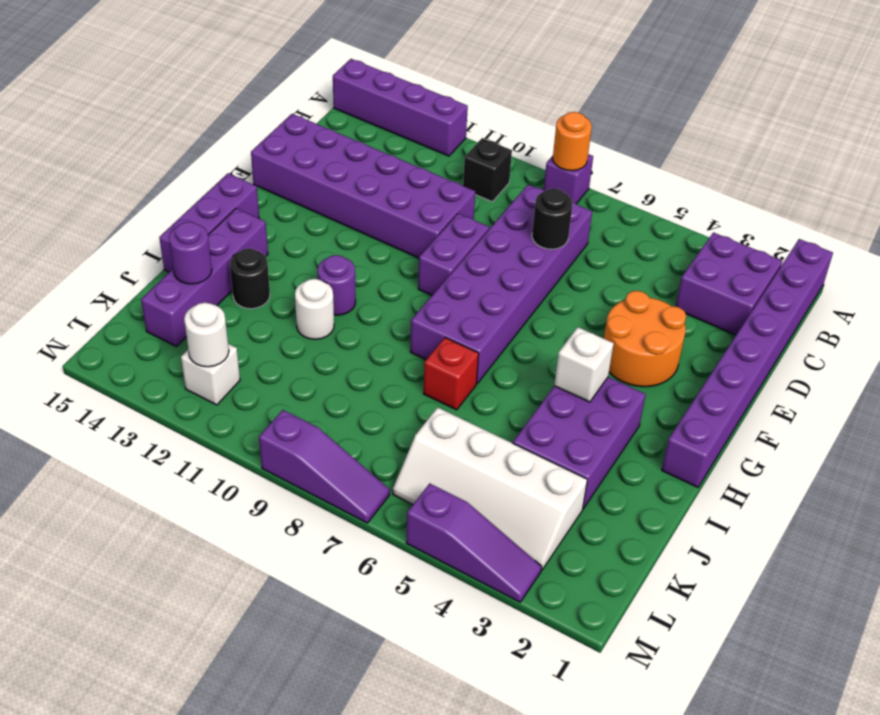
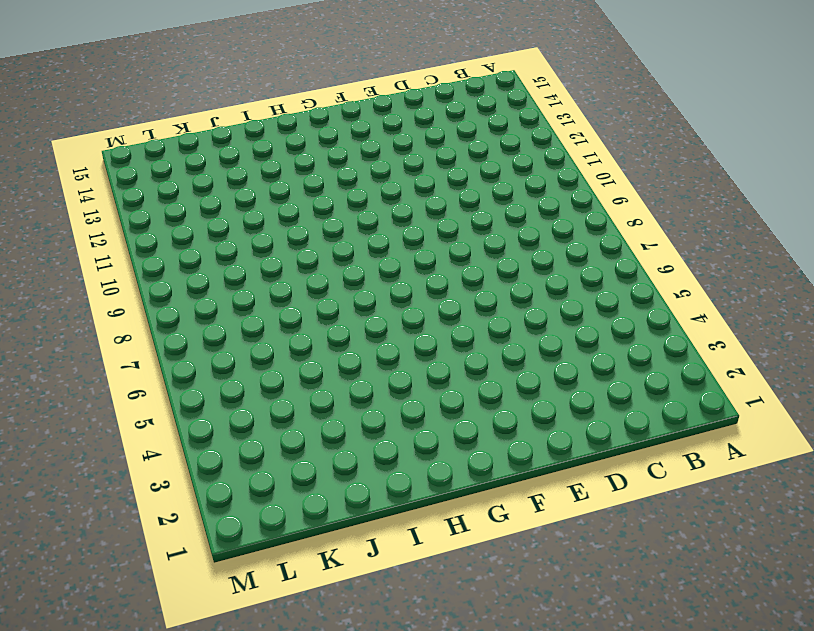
none -> purple 1x8 brick [662,239,833,487]
none -> purple 1x1 brick [544,154,593,204]
none -> purple 1x4 brick [333,59,468,156]

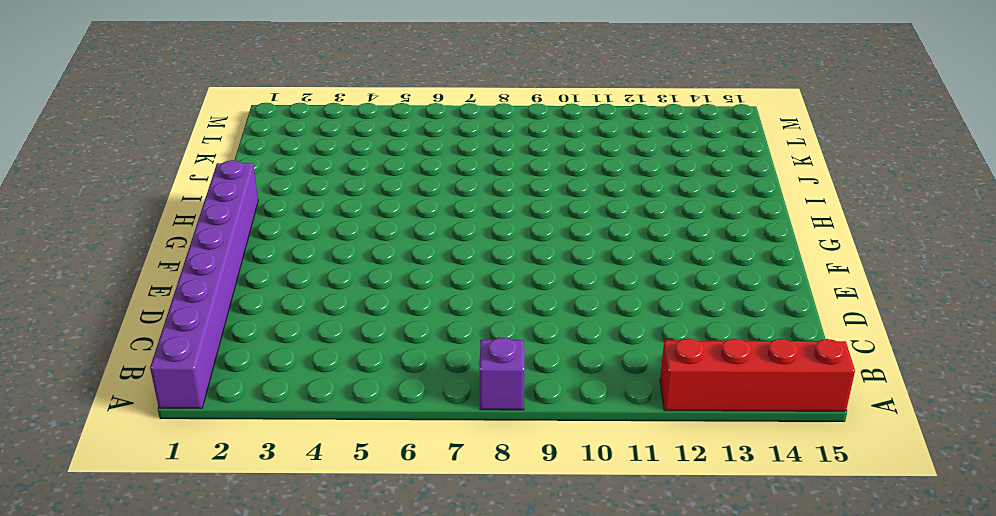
red 1x4 brick [660,338,855,411] -> purple 1x4 brick [333,59,468,156]
none -> purple 2x2 brick [676,233,782,335]
none -> black 1x1 brick [463,138,512,202]
none -> purple 2x6 brick [410,185,592,383]

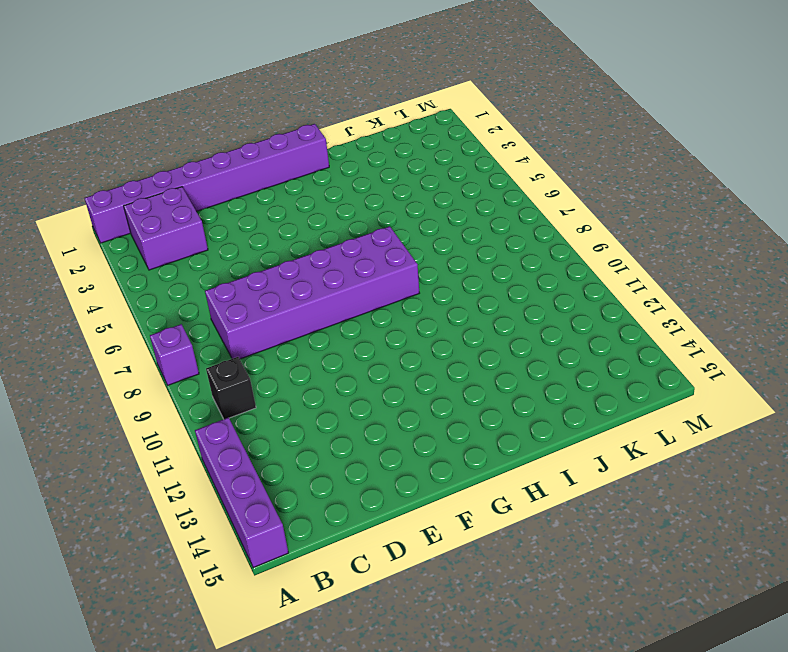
none -> purple 2x6 brick [251,114,475,258]
none -> orange 2x2 round brick [604,291,686,387]
none -> purple 1x2 brick [418,213,489,295]

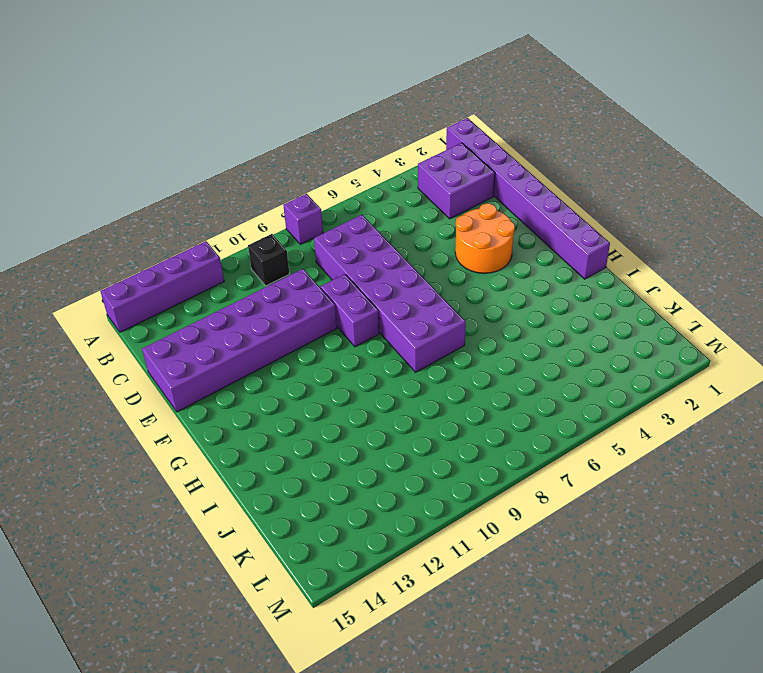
none -> purple 1x3 brick [159,173,259,272]
none -> purple 2x3 brick [513,377,646,509]
none -> purple 1x1 round brick [317,255,356,315]

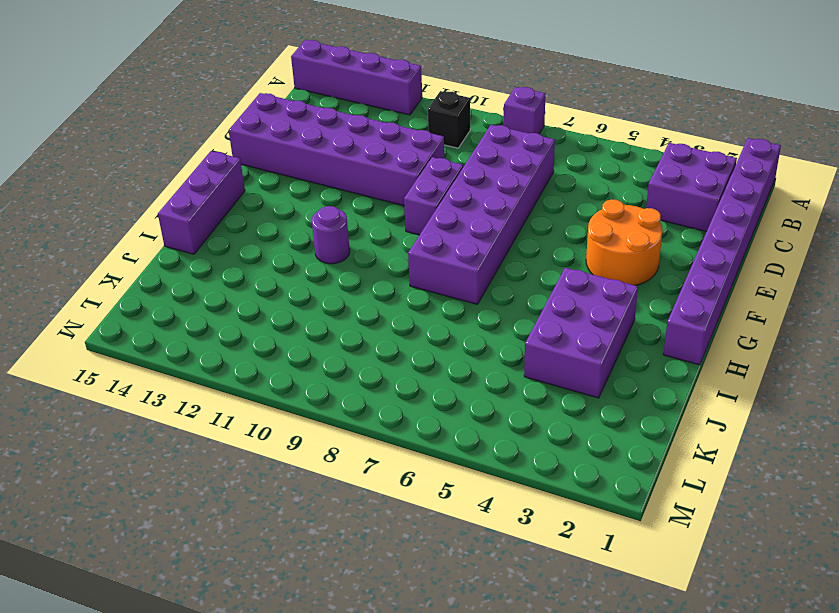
none -> purple 1x4 brick [141,208,268,347]
none -> red 1x1 brick [423,338,479,410]
none -> white 1x1 round brick [295,279,334,339]

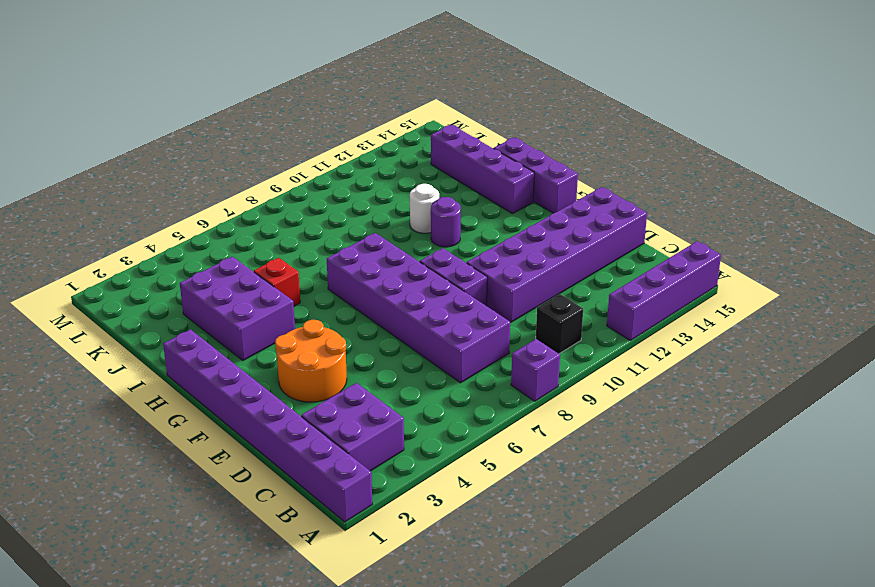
red 1x1 brick [254,258,300,306] -> red 1x1 brick moved to [423,338,479,410]
none -> black 1x1 round brick [230,248,270,309]
none -> white 2x4 slope [393,407,587,570]
none -> white 1x1 brick [181,344,240,405]

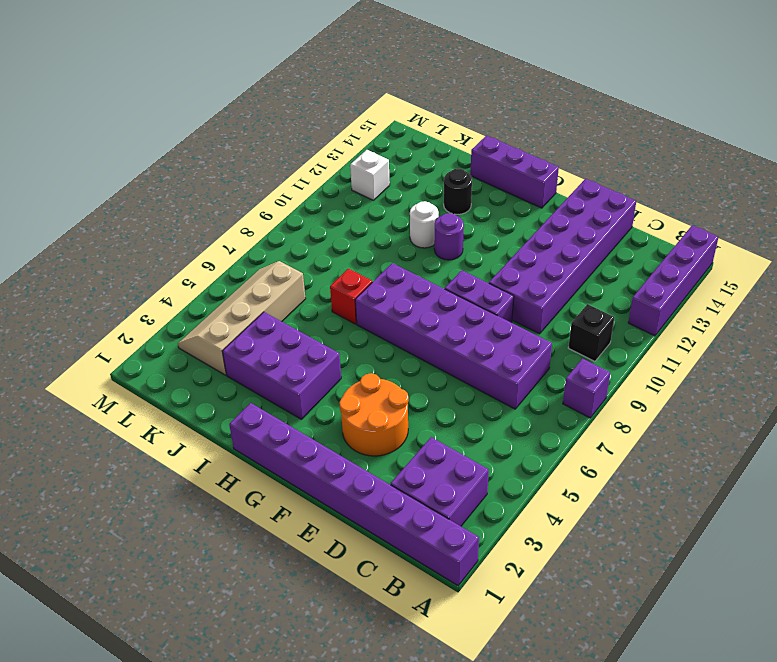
tan 2x4 slope [178,261,305,375] -> white 2x4 slope [393,407,587,570]
none -> purple 1x4 brick [141,208,268,347]
none -> purple 1x3 slope [406,483,542,602]
none -> purple 1x3 slope [259,410,390,523]

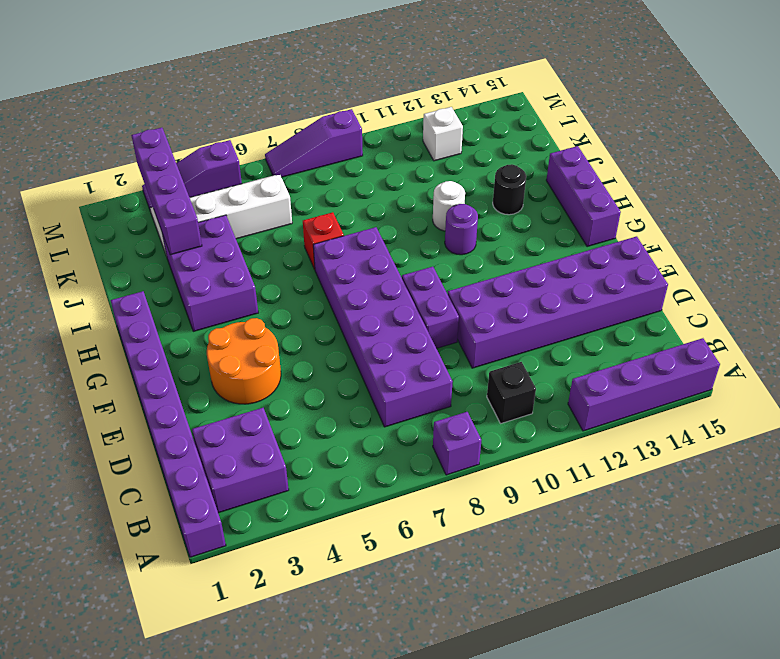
purple 1x4 brick [131,128,202,255] -> purple 1x4 brick moved to [141,208,268,347]
none -> orange 1x1 round brick [553,112,592,171]
none -> black 1x1 round brick [532,188,573,249]
none -> white 1x1 brick [554,327,614,402]

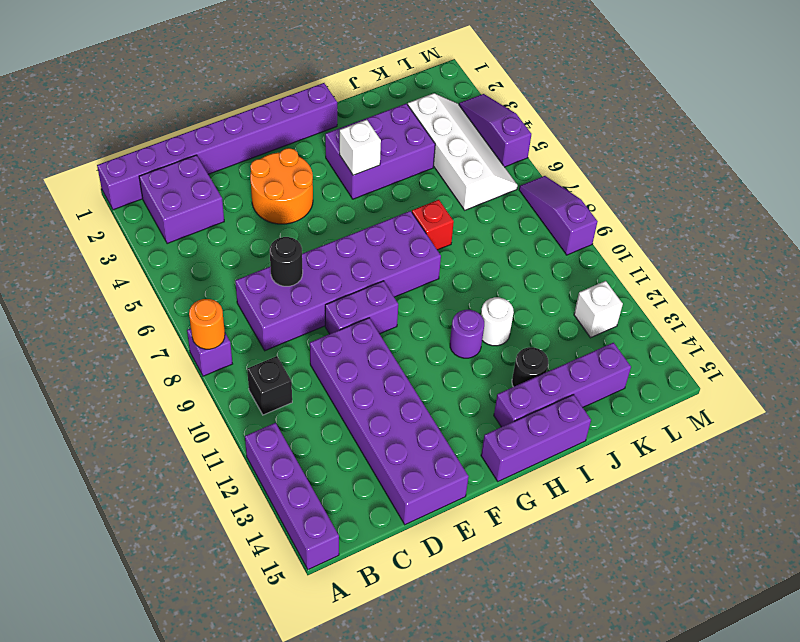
none -> purple 1x1 round brick [169,222,212,284]
none -> white 1x1 round brick [184,303,229,367]

